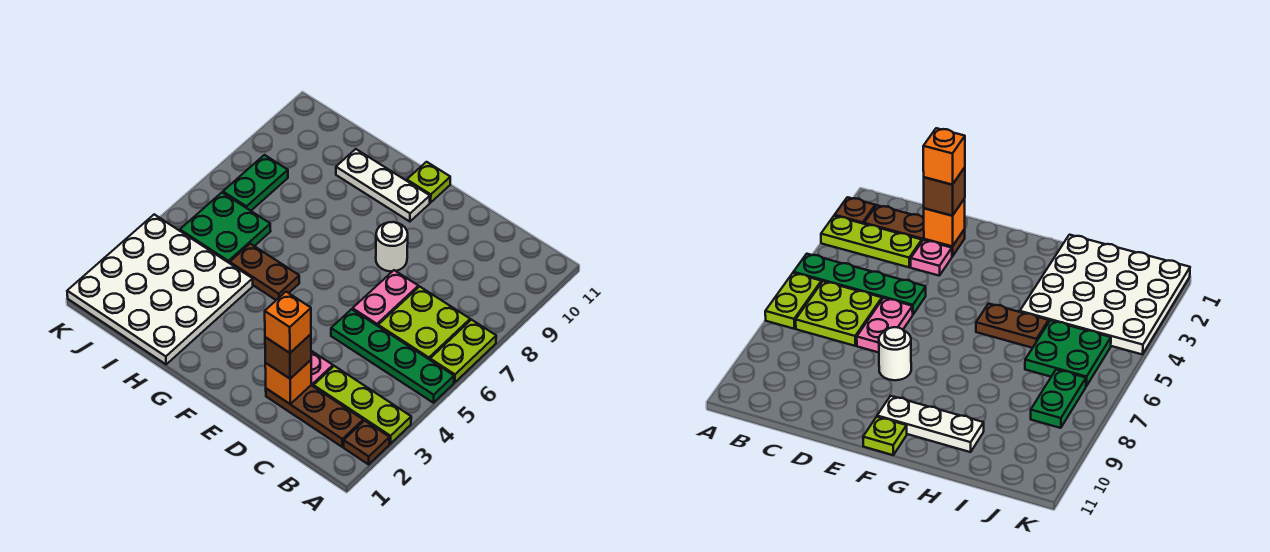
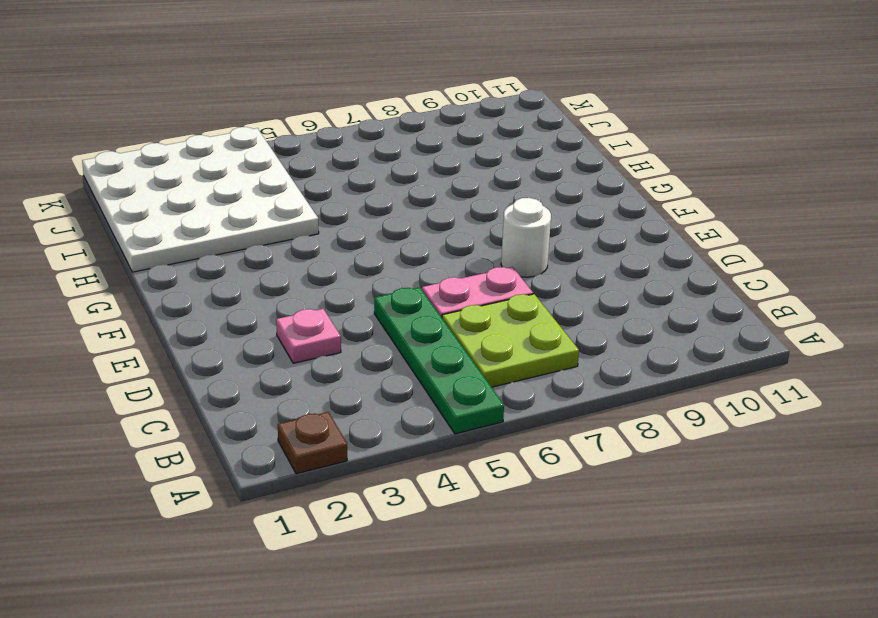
none -> lime 1x3 plate [314,366,411,444]
none -> lime 1x2 plate [430,320,496,383]
none -> brown 1x3 plate [266,385,363,447]

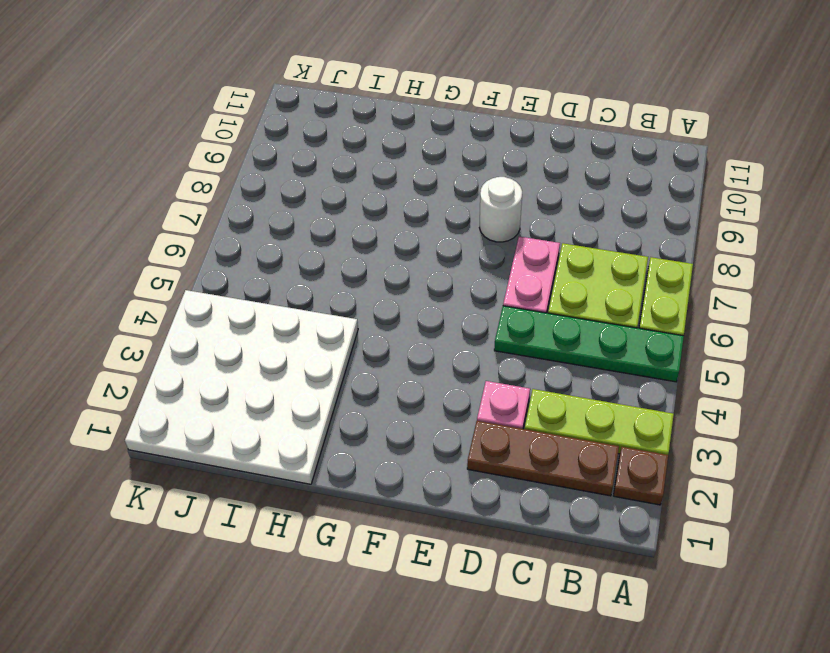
none -> white 1x3 plate [336,149,430,222]
none -> lime 1x1 plate [407,162,450,203]
none -> brown 1x2 plate [230,244,299,300]

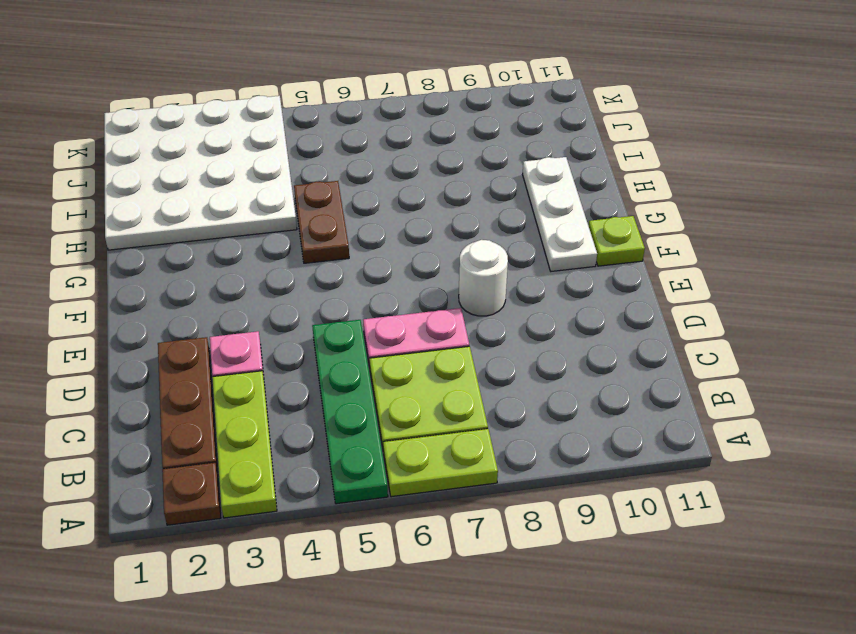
none -> green 2x2 plate [180,193,271,263]
none -> green 1x2 plate [223,155,288,211]
none -> orange 1x1 brick [265,360,311,404]

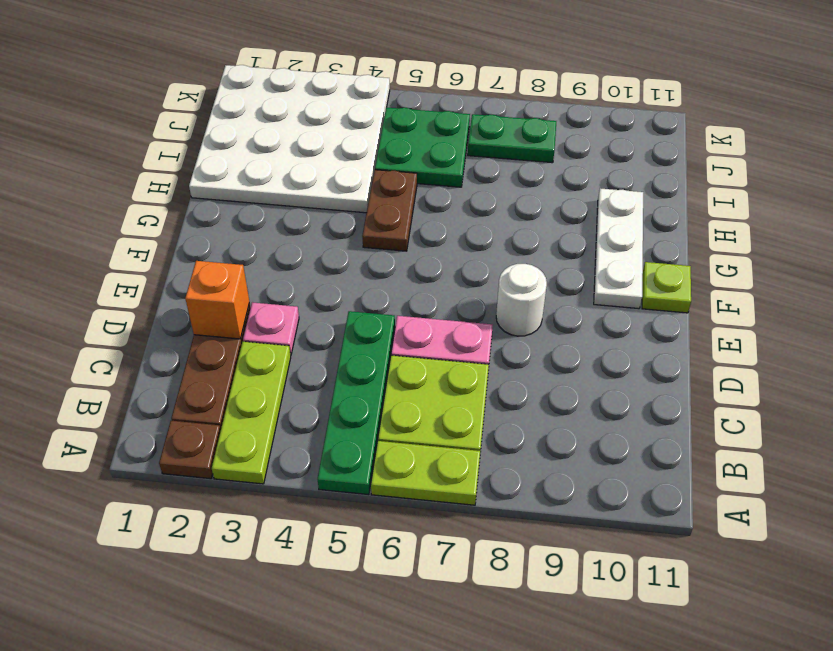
none -> brown 1x1 brick [265,334,311,379]
none -> orange 1x1 brick [265,292,311,353]

